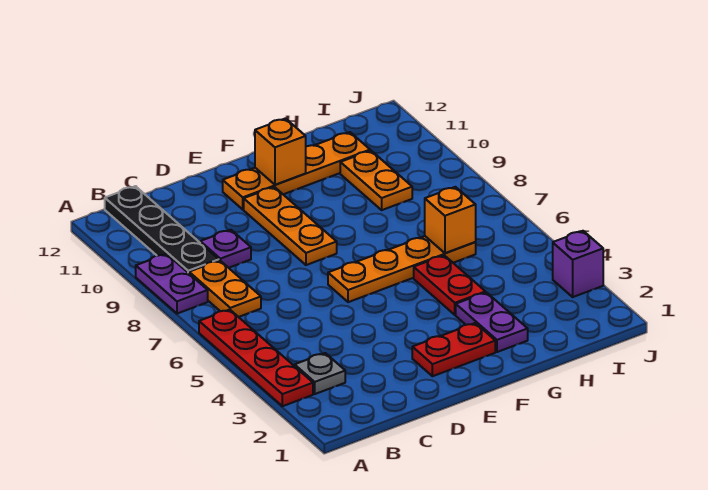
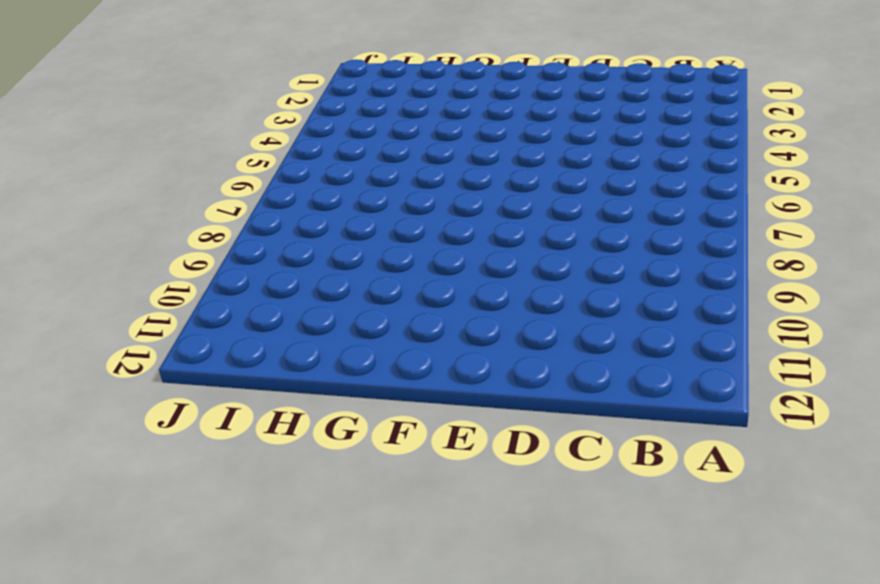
none -> red 1x4 plate [199,310,313,406]
none -> purple 1x2 plate [136,254,208,314]
none -> grey 1x1 plate [295,353,345,394]

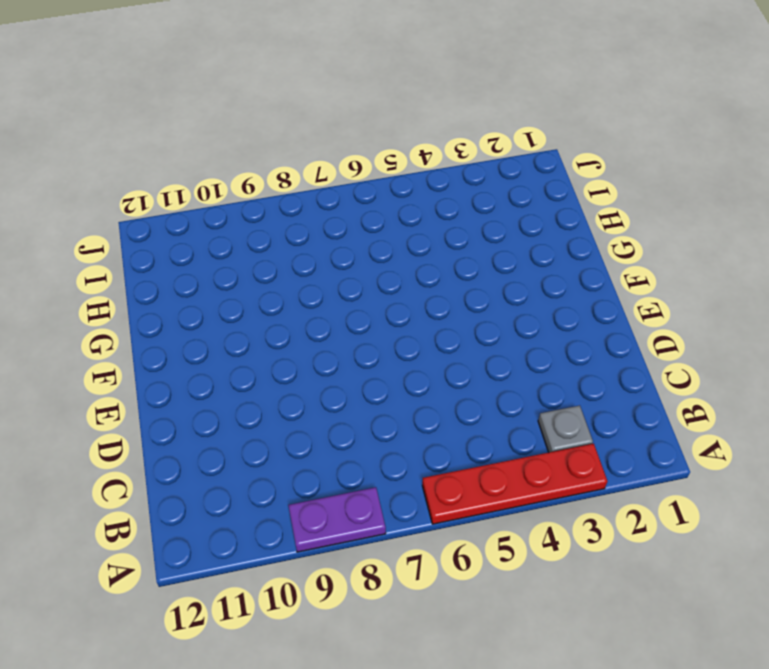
none -> orange 1x2 plate [189,260,261,317]
none -> black 1x4 plate [105,186,219,273]
none -> purple 1x1 plate [200,230,251,268]

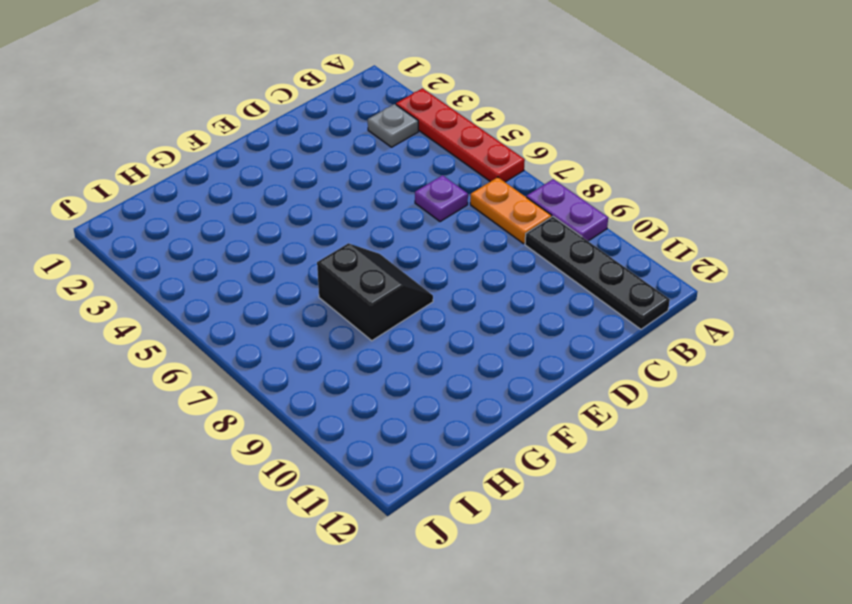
purple 1x1 plate [415,175,468,222] -> purple 1x1 plate moved to [200,230,251,268]
black 2x2 slope [317,243,433,341] -> none
none -> red 1x2 plate [412,323,495,376]
none -> orange 1x4 plate [328,236,476,302]
none -> orange 1x3 plate [244,187,337,265]

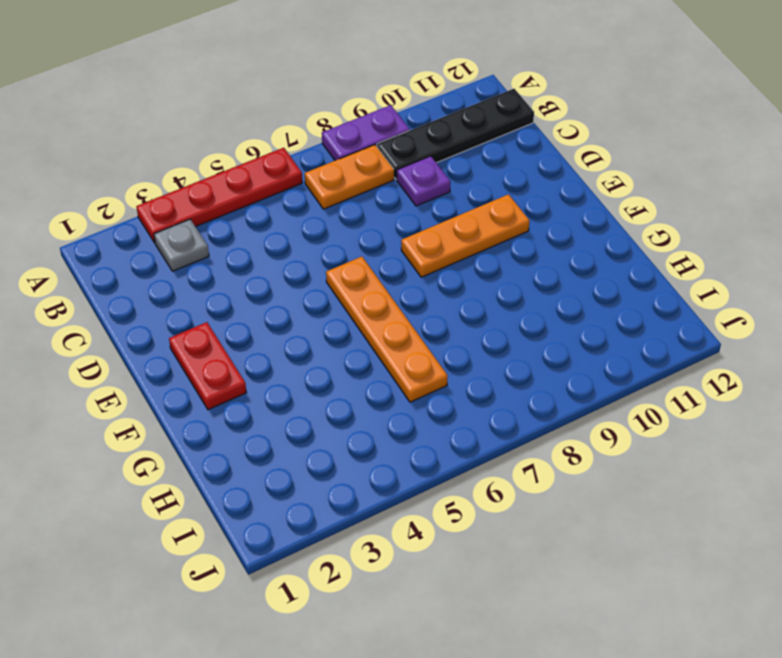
none -> orange 1x4 plate [223,132,370,209]
none -> purple 1x2 plate [456,292,528,352]
none -> red 1x2 plate [414,255,485,315]

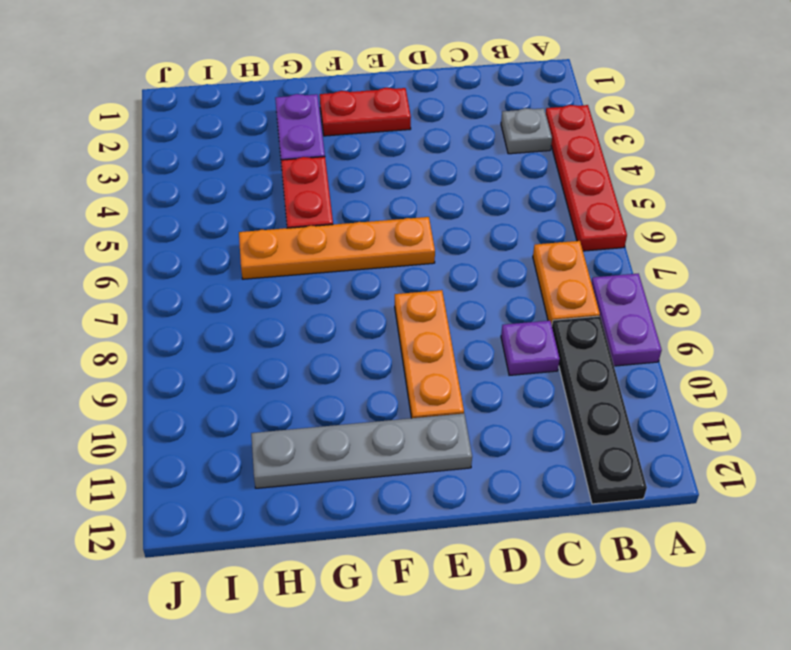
grey 1x4 plate [251,414,472,488] -> orange 1x4 plate [223,132,370,209]
none -> orange 1x2 plate [340,151,412,210]
none -> purple 1x1 brick [553,231,603,297]
none -> orange 1x1 brick [255,118,306,185]

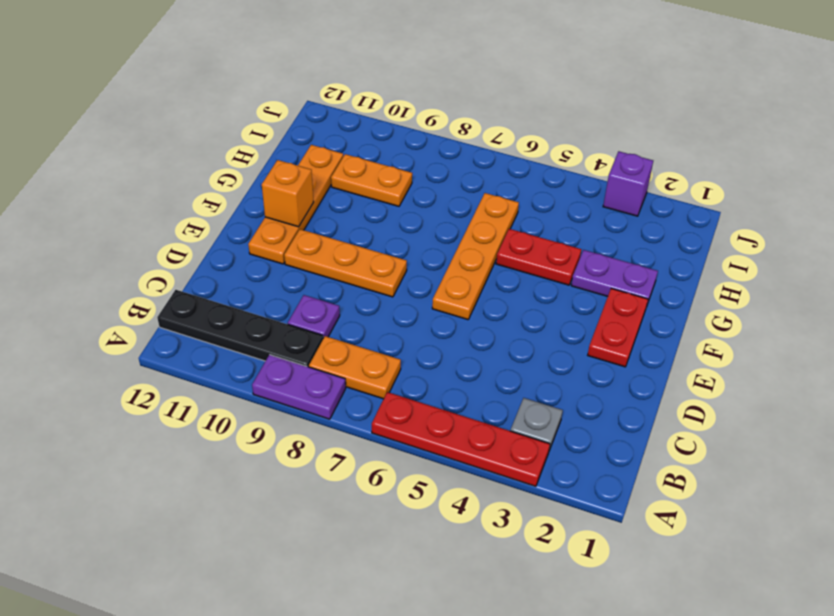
none -> orange 1x1 brick [425,187,476,253]

